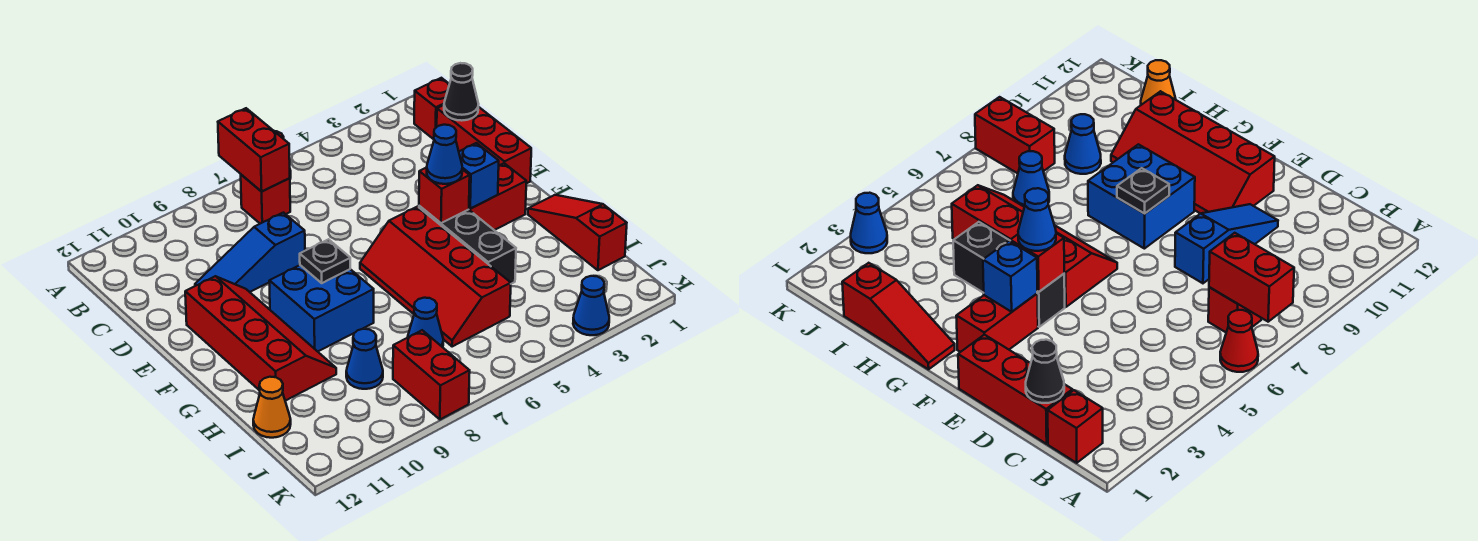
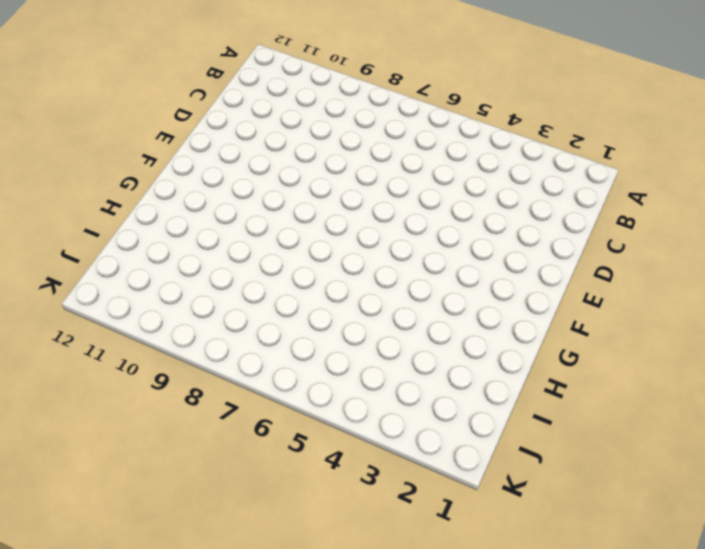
none -> red 1x1 cone [1220,310,1258,372]
none -> red 1x1 brick [414,78,449,139]
none -> red 1x1 brick [241,175,290,224]

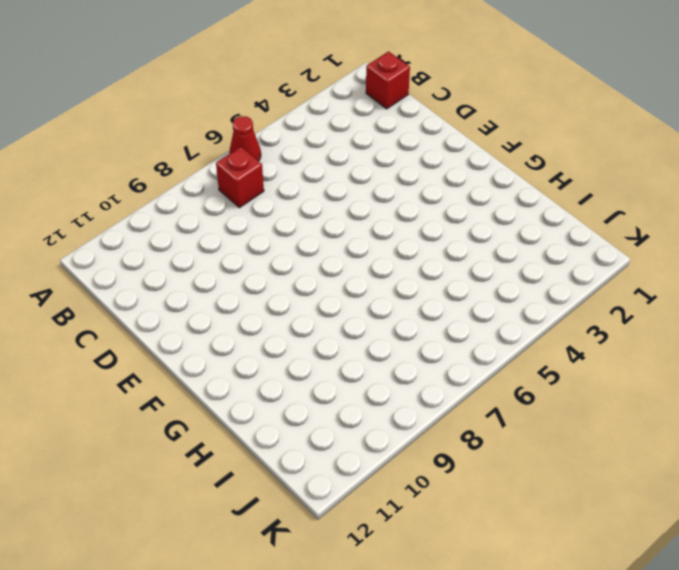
none -> red 1x3 brick [437,105,531,184]
none -> blue 1x3 slope [195,213,305,292]
none -> red 2x4 slope [185,276,336,401]

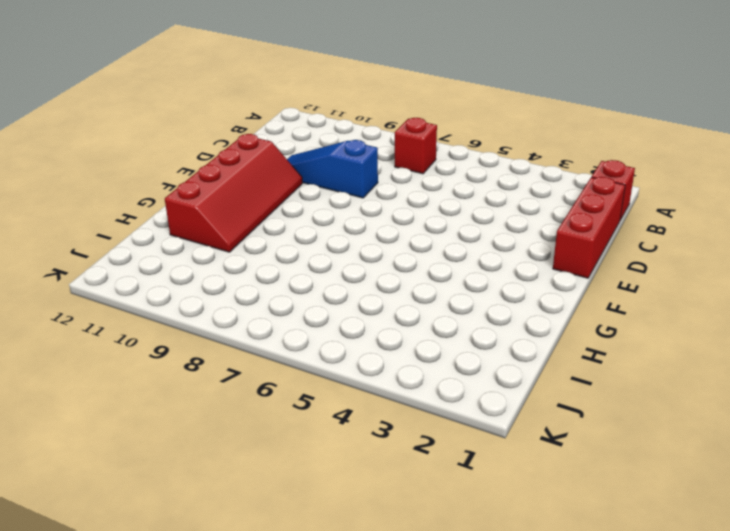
none -> red 1x1 cone [1220,310,1258,372]
none -> red 1x2 brick [469,163,526,230]
none -> black 1x3 brick [419,206,516,284]

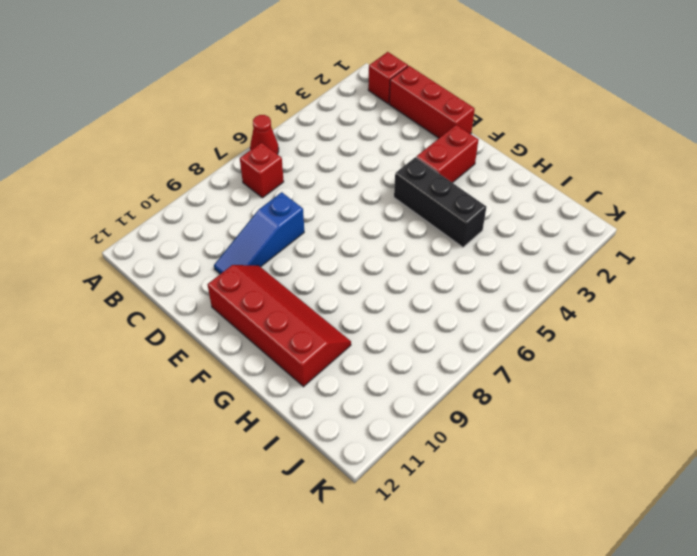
none -> red 2x4 slope [360,207,511,347]
none -> blue 2x2 brick [269,265,374,352]
none -> red 1x3 slope [528,195,627,270]

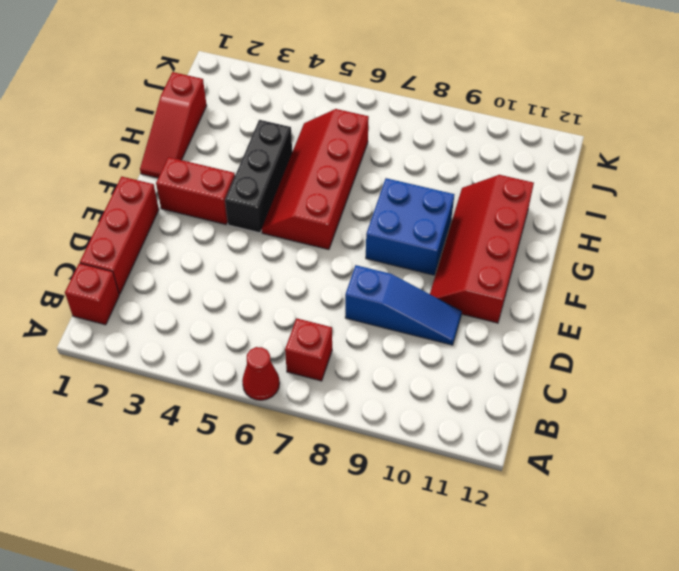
red 2x4 slope [262,109,369,250] -> red 2x4 slope turned to [360,207,511,347]
none -> blue 1x1 cone [408,298,443,347]
none -> blue 1x1 cone [346,329,383,389]
none -> orange 1x1 cone [253,377,291,438]

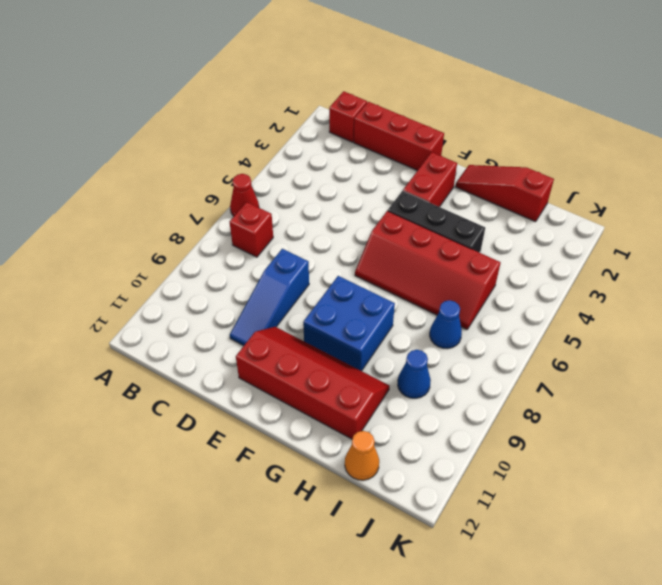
none -> red 1x2 brick [393,330,470,419]
none -> blue 1x1 cone [573,276,609,335]
none -> red 1x2 brick [218,108,290,191]

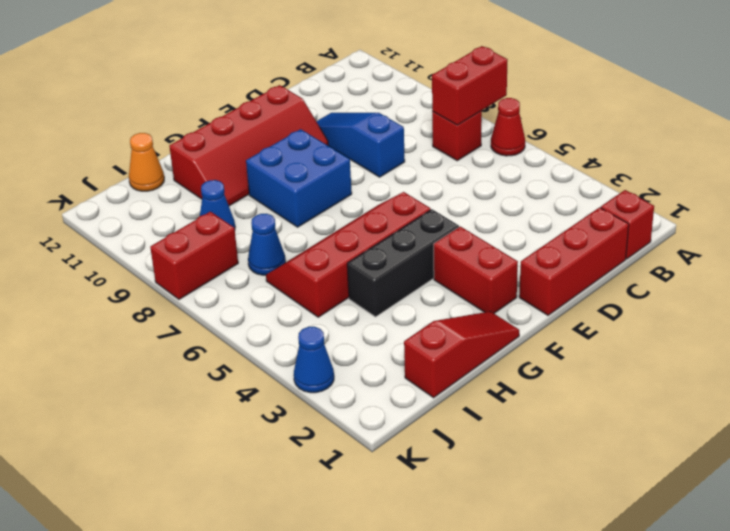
none -> black 1x1 cone [444,63,478,121]
none -> blue 1x1 brick [459,143,499,209]
none -> red 1x1 brick [419,168,470,223]

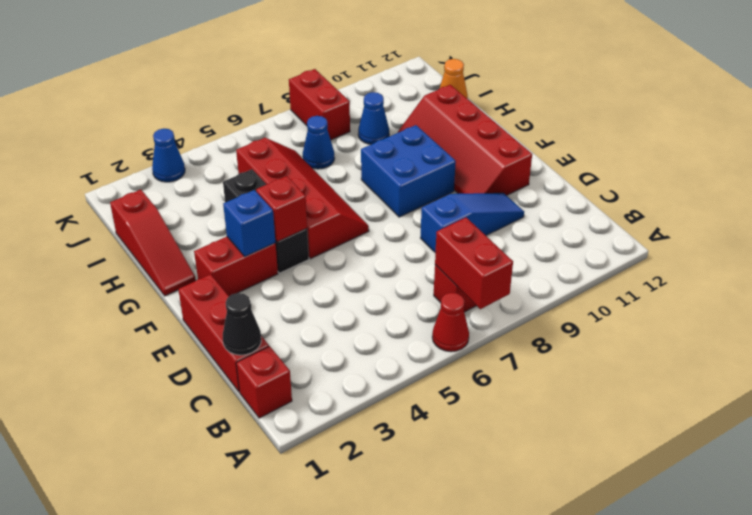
none -> black 1x1 plate [300,239,350,283]
none -> blue 1x1 cone [427,125,462,184]

